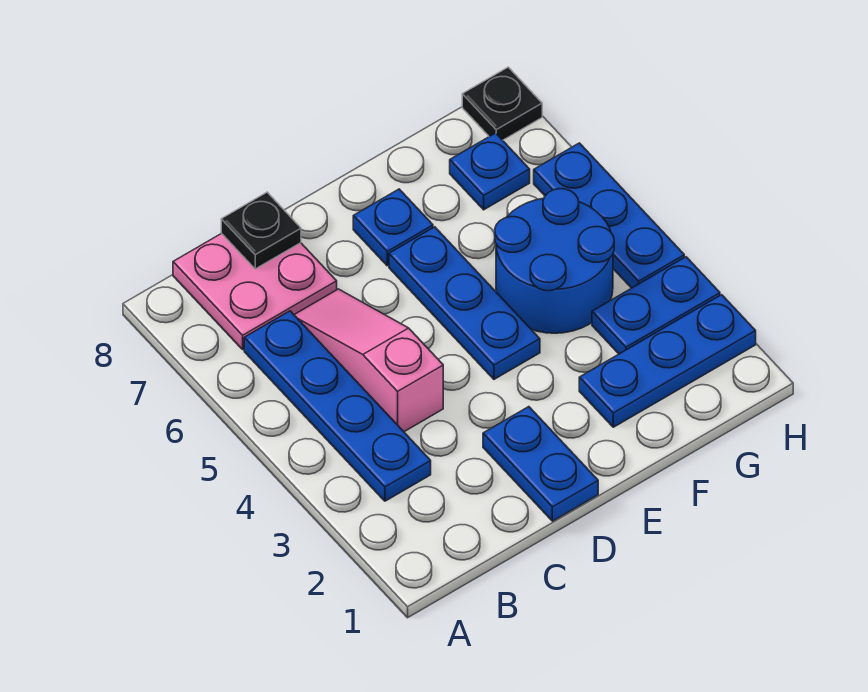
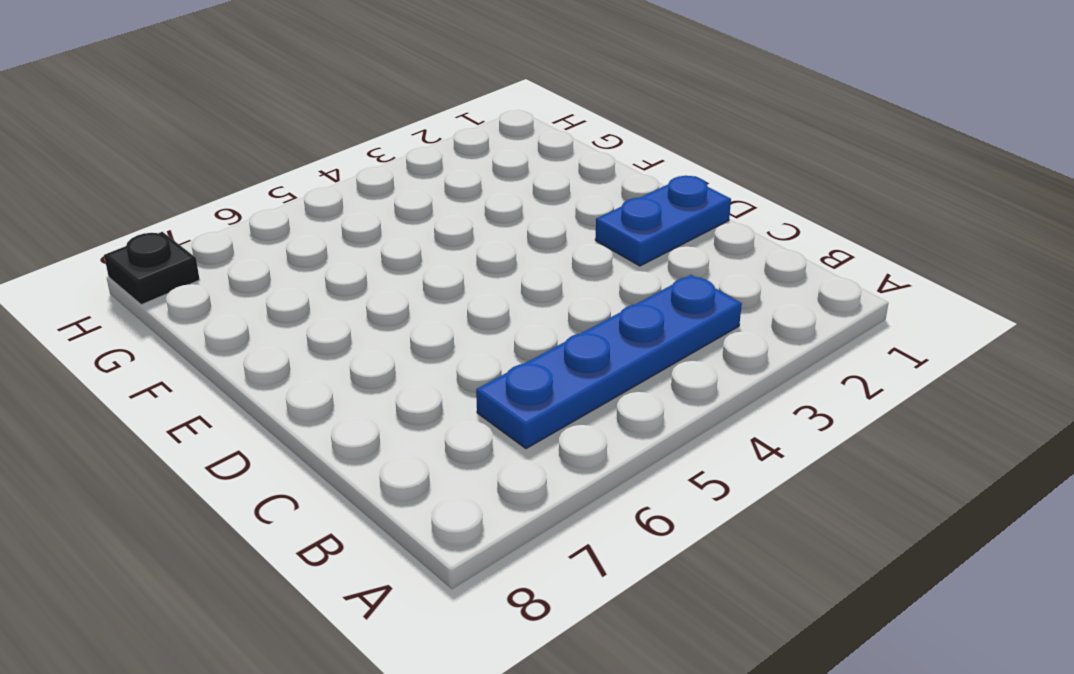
none -> pink 2x2 plate [173,233,337,349]
none -> pink 1x3 slope [294,289,443,432]
none -> blue 1x3 plate [389,227,540,379]

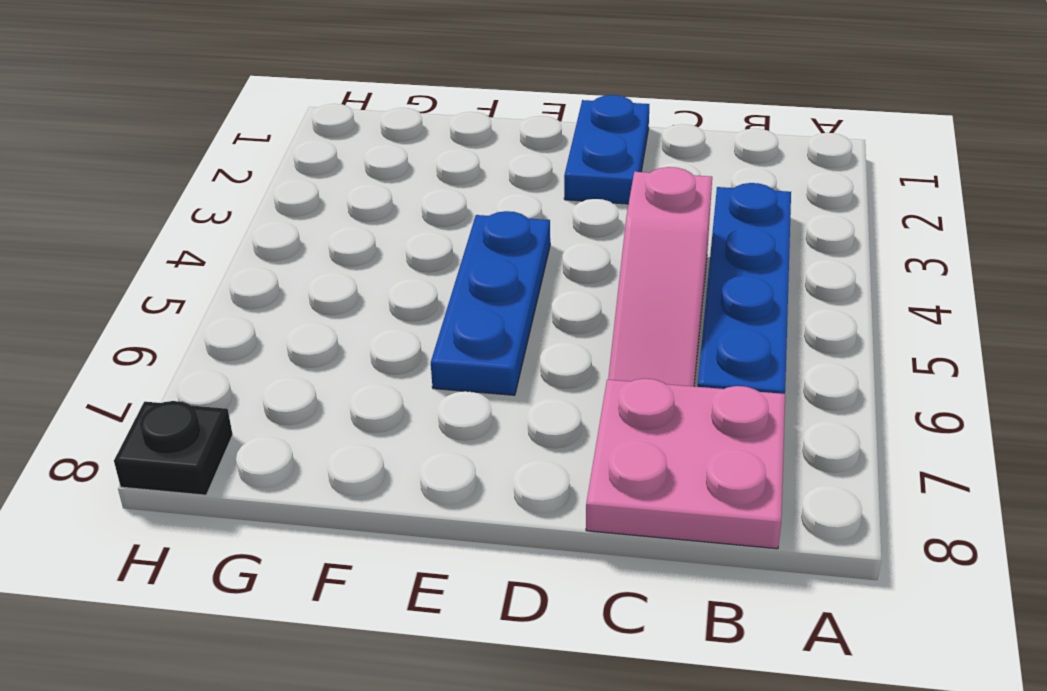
none -> blue 1x1 plate [353,189,433,266]
none -> blue 1x3 plate [579,295,756,427]
none -> blue 2x2 round brick [495,189,614,333]

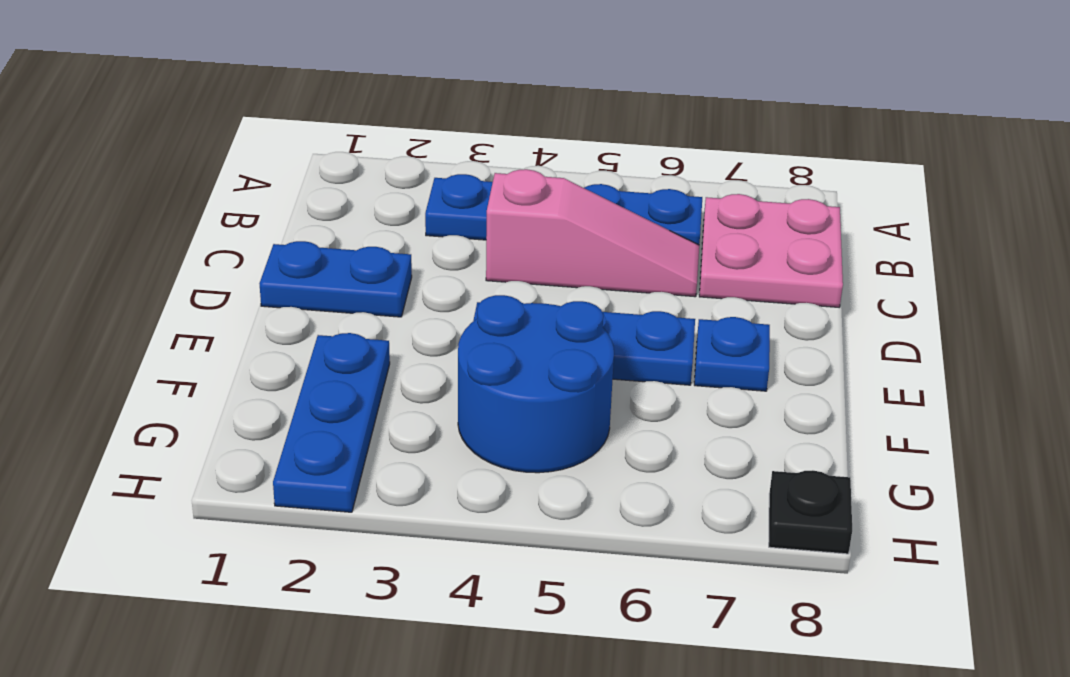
none -> blue 1x2 plate [592,257,720,354]
none -> blue 1x1 plate [450,133,530,210]
none -> blue 1x3 plate [534,143,684,288]

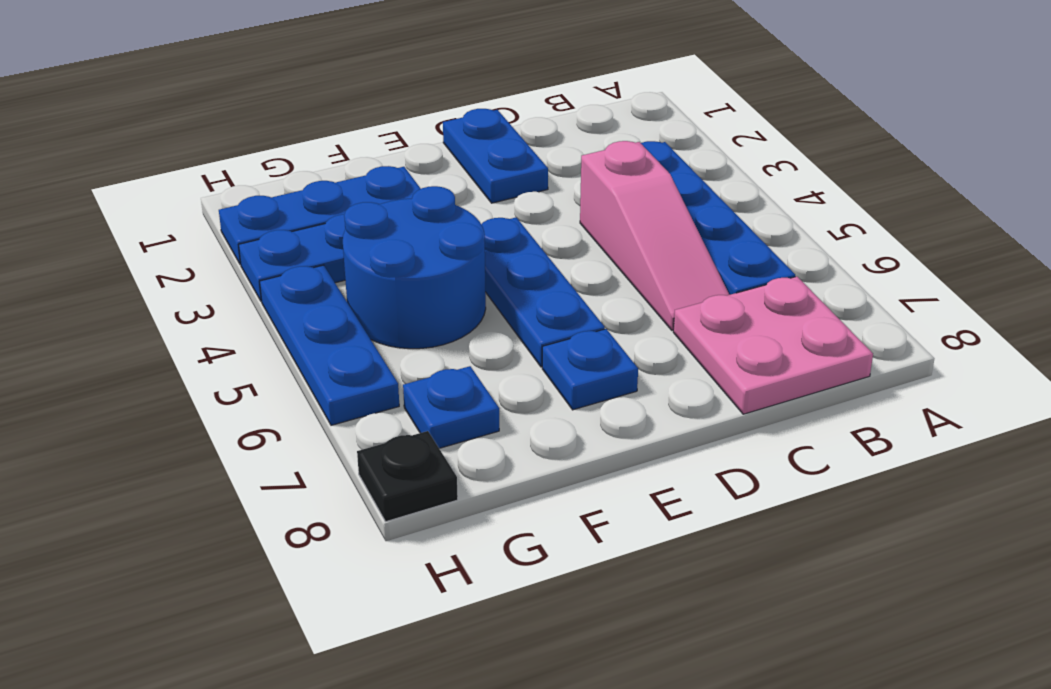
none -> black 1x1 plate [221,192,301,269]

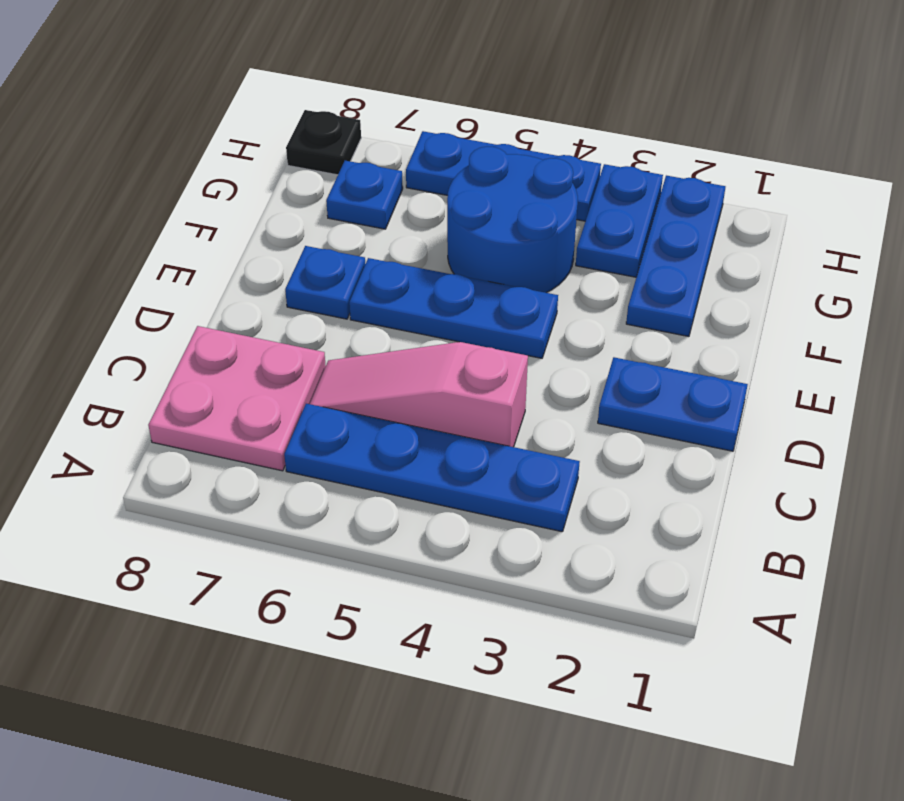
none -> black 1x1 plate [221,192,301,269]

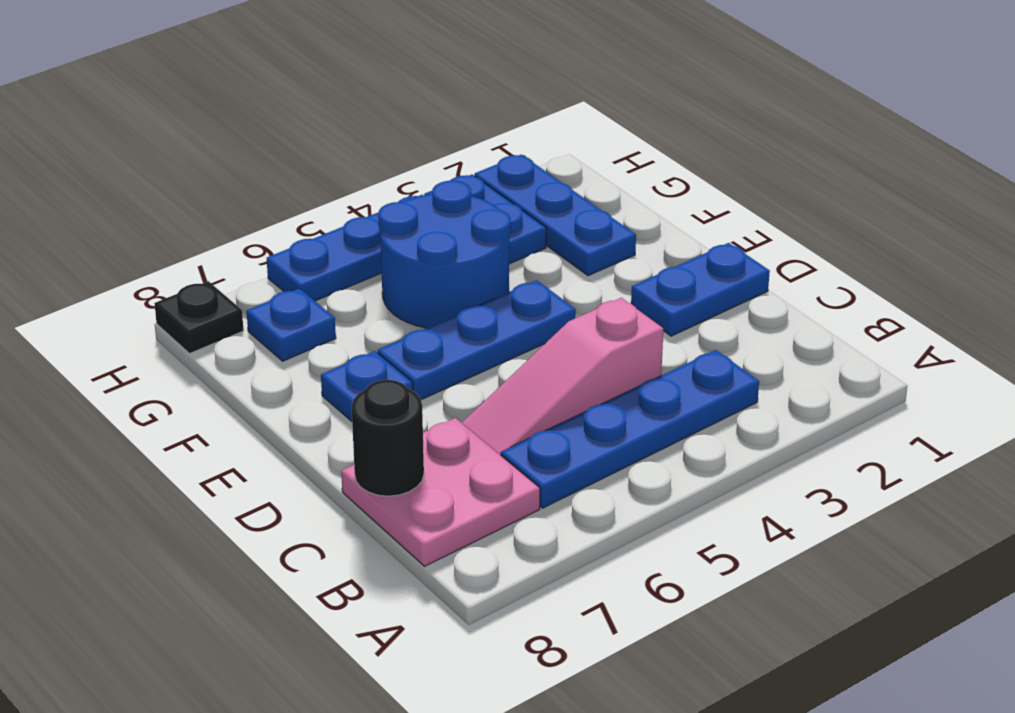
black 1x1 round brick [352,380,424,496] -> black 1x1 plate [221,192,301,269]

